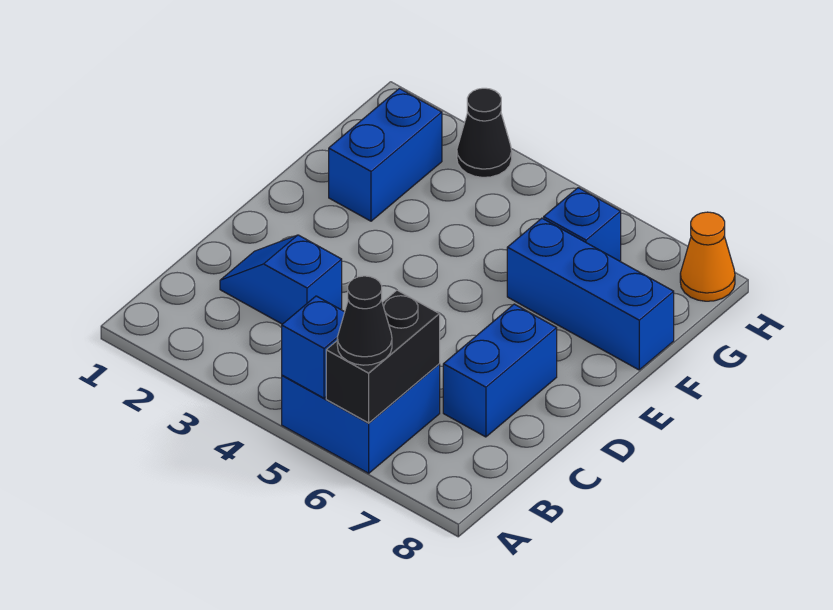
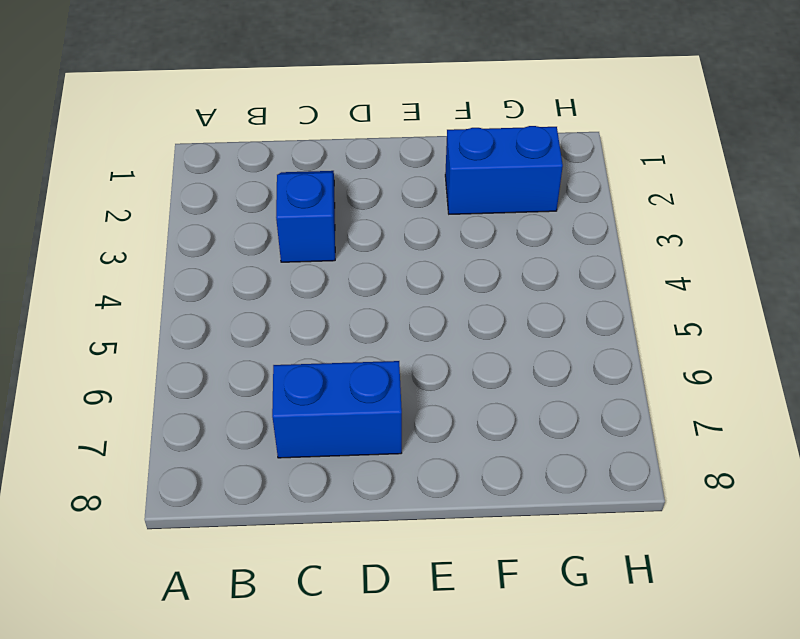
none -> blue 2x2 brick [282,364,440,473]
none -> blue 1x3 brick [507,218,674,370]

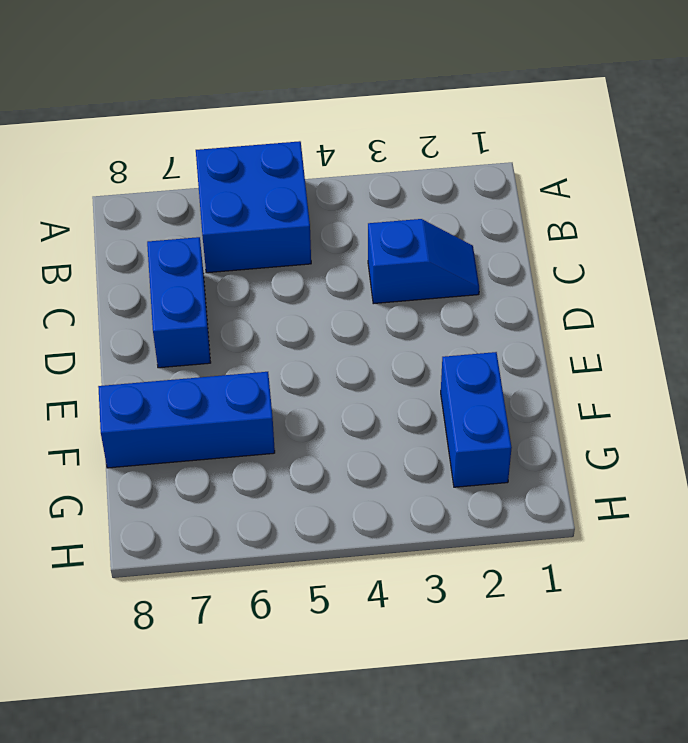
none -> blue 1x1 brick [544,188,621,261]
none -> black 1x1 cone [457,88,512,177]

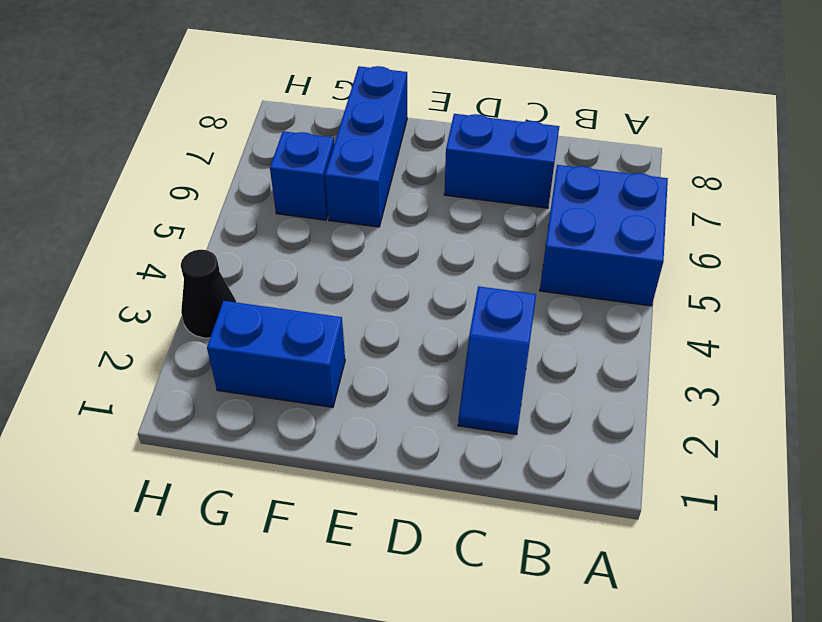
none -> orange 1x1 cone [680,212,735,301]
none -> blue 1x1 brick [282,296,345,398]

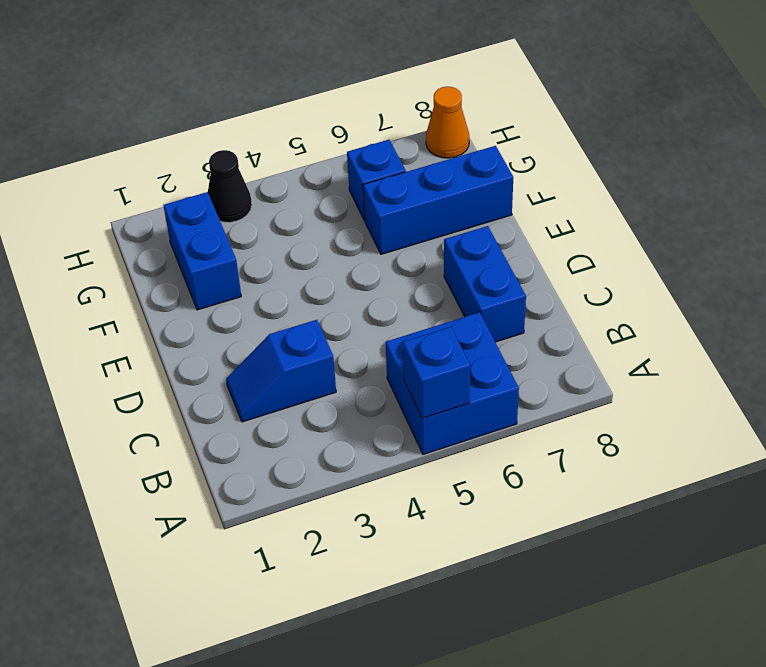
none -> black 1x2 brick [326,290,440,423]
none -> black 1x1 cone [337,276,392,365]

